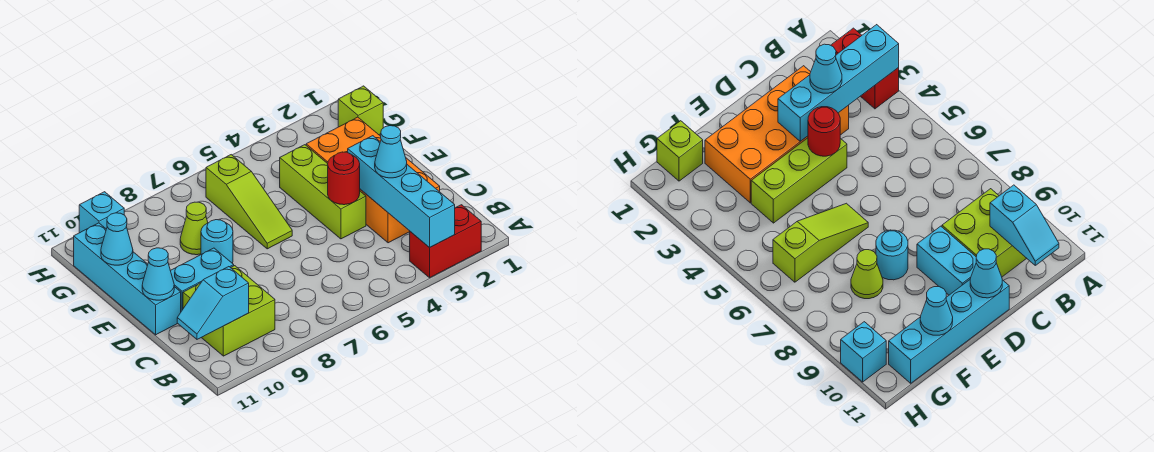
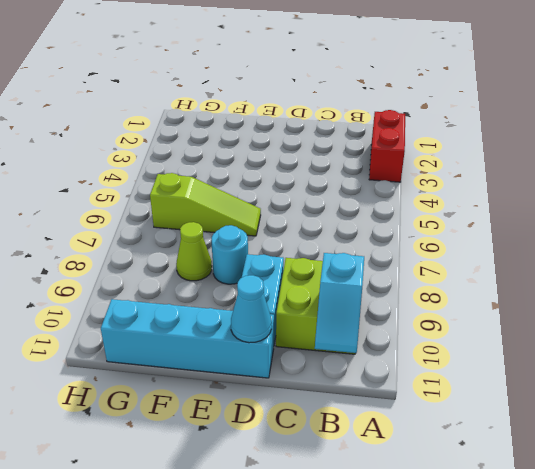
none -> orange 2x4 brick [306,117,440,243]
none -> lime 1x3 brick [280,145,366,239]
none -> lime 1x1 brick [338,86,383,135]

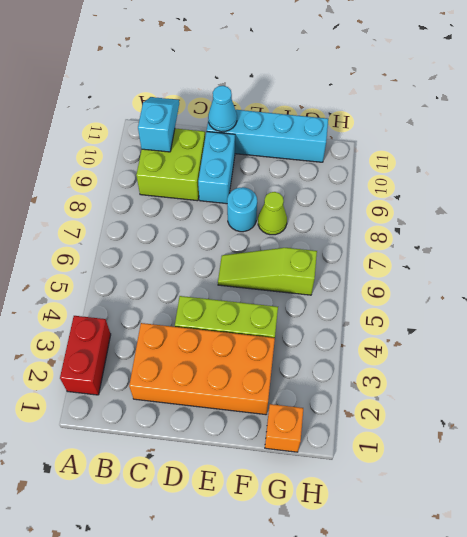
orange 1x1 brick [265,404,303,452] -> lime 1x1 brick [338,86,383,135]
none -> cyan 1x1 brick [79,192,124,233]
none -> cyan 1x4 brick [348,136,455,248]
none -> red 1x1 round brick [328,152,360,205]

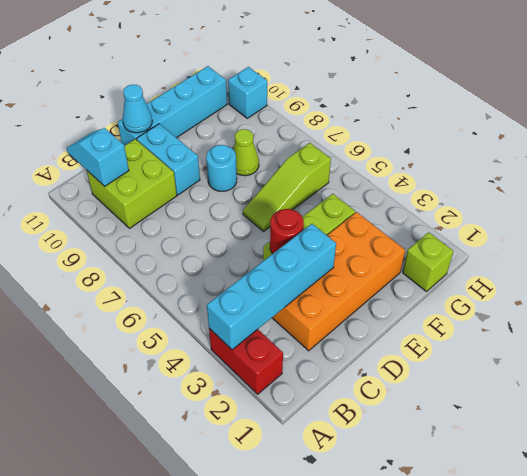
none -> cyan 1x1 cone [101,213,133,265]
none -> cyan 1x1 cone [375,126,407,178]

